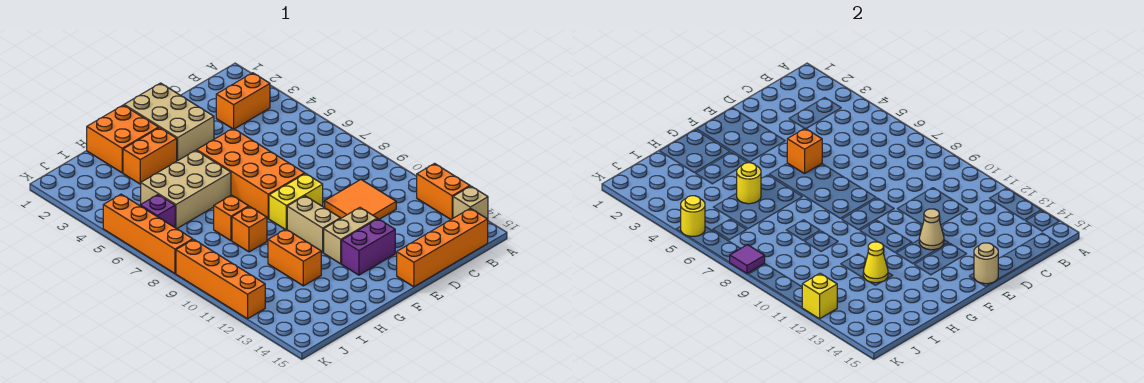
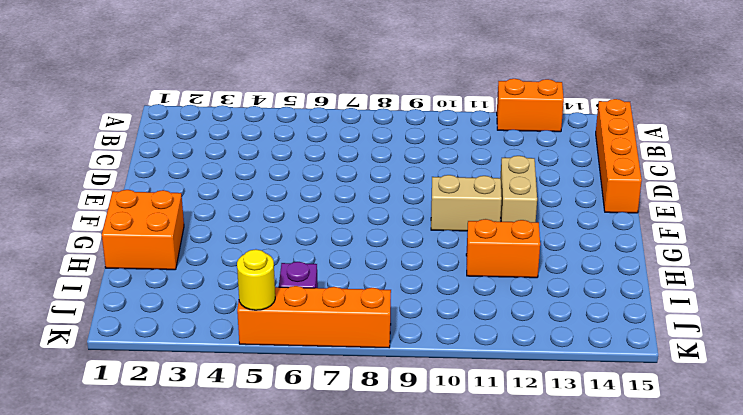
none -> tan 1x1 brick [453,186,488,219]
none -> orange 1x2 brick [216,73,270,129]
none -> orange 2x2 tile [325,180,396,219]

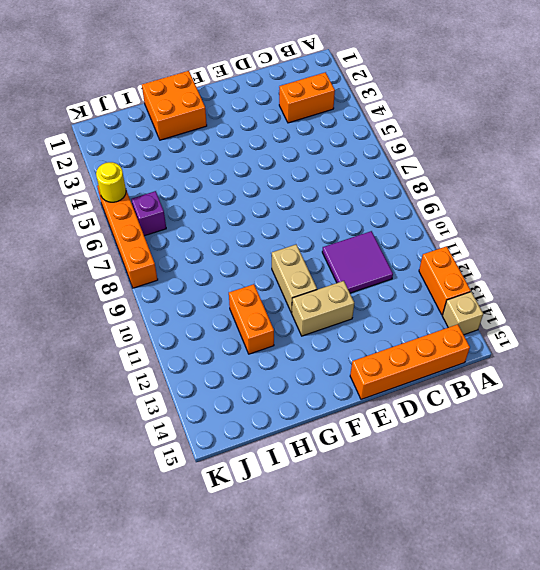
purple 2x2 tile [322,231,393,293] -> orange 2x2 tile [325,180,396,219]
none -> tan 2x3 brick [124,83,214,161]
none -> orange 2x4 brick [197,128,305,219]
none -> yellow 1x2 brick [269,174,323,229]

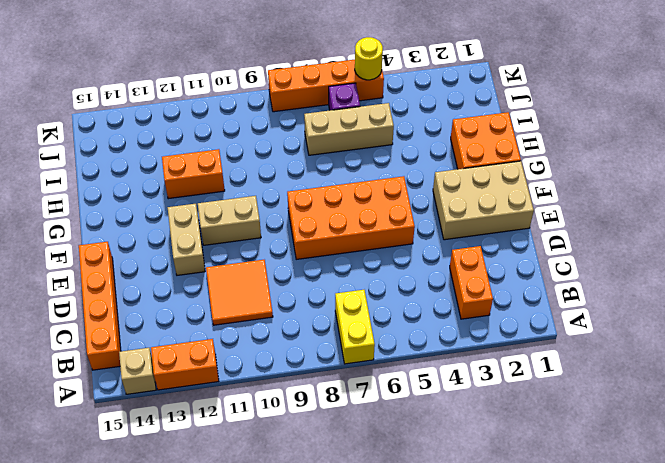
yellow 1x2 brick [335,290,375,364] -> yellow 1x2 brick moved to [269,174,323,229]
tan 1x3 brick [304,103,394,155] -> tan 2x3 brick [141,150,231,229]
none -> purple 1x2 brick [342,219,395,275]
none -> orange 1x2 brick [123,128,177,184]
none -> orange 1x1 brick [214,195,249,241]

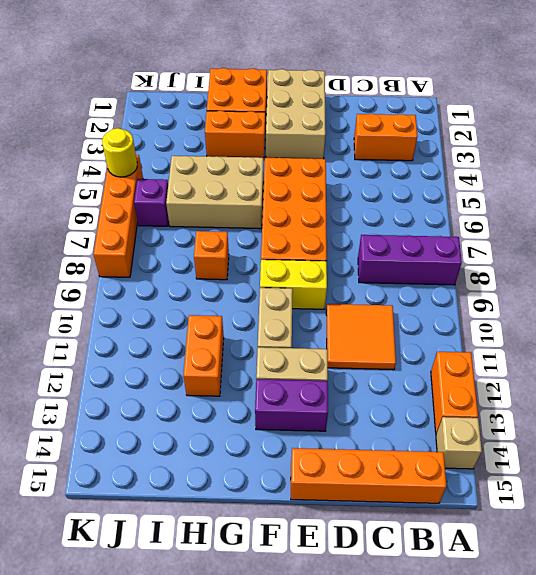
purple 1x3 brick [358,235,462,285] -> none
none -> orange 1x1 brick [232,206,267,252]
none -> orange 1x4 brick [176,239,265,319]
none -> orange 1x1 brick [787,128,822,174]

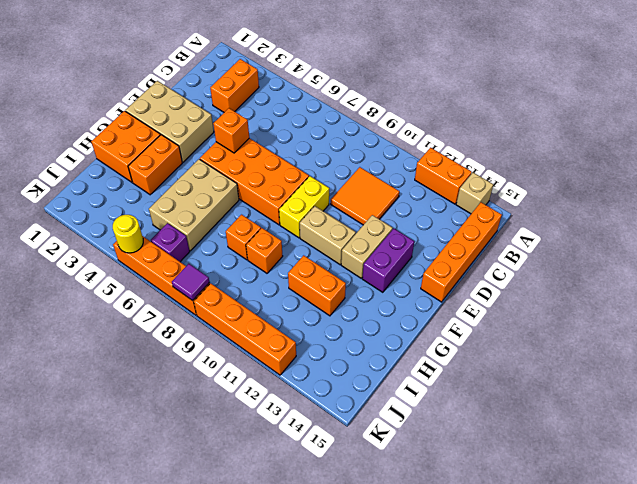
none -> tan 1x1 cone [919,209,944,250]
none -> tan 1x1 round brick [974,243,998,284]
none -> yellow 1x1 round brick [737,163,761,204]

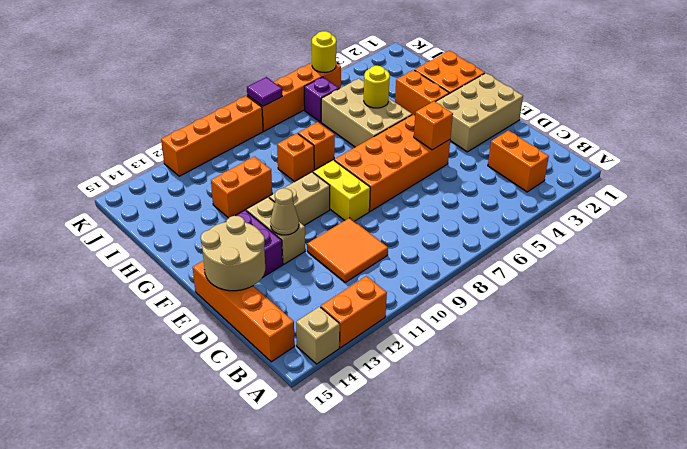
tan 2x2 round brick [201,215,265,291] -> tan 1x1 round brick [974,243,998,284]
none -> yellow 1x1 cone [863,242,888,283]
none -> yellow 1x1 brick [802,273,837,319]

